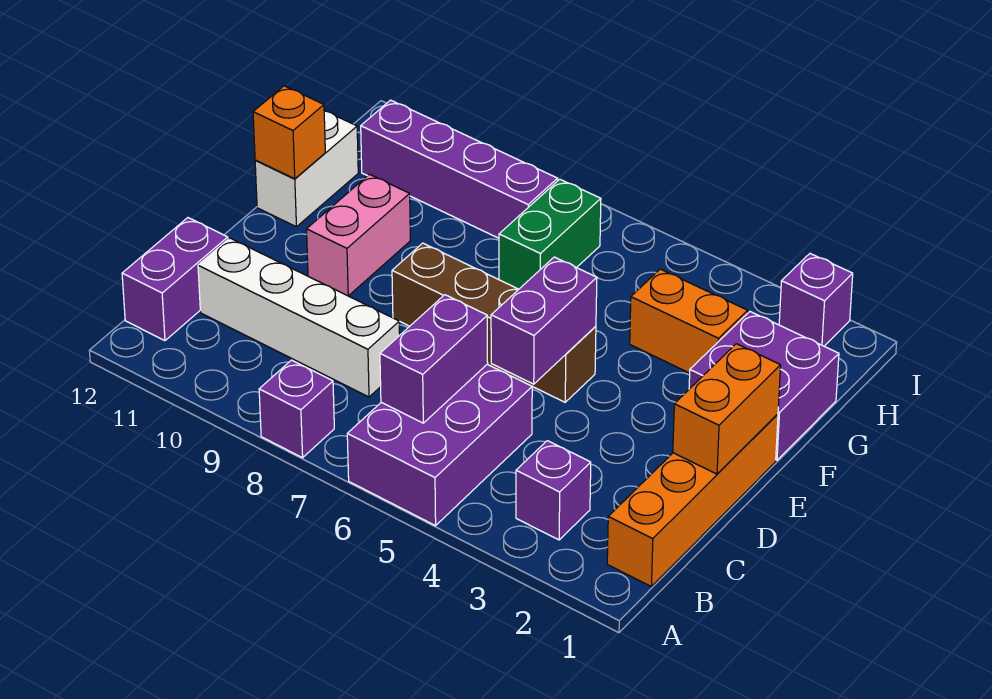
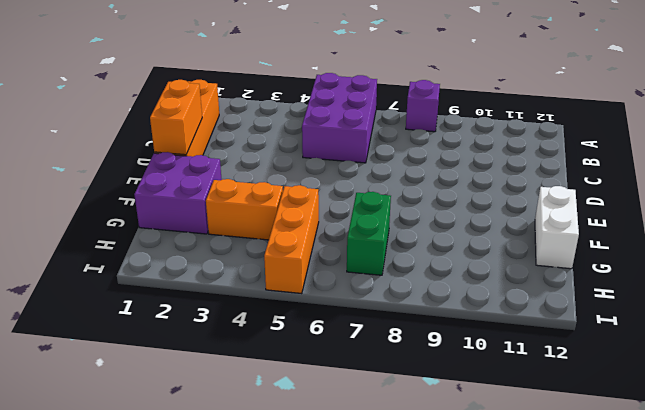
orange 1x3 brick [264,185,319,293] -> none
none -> purple 1x1 brick [516,441,591,540]
none -> purple 1x2 brick [122,218,228,341]
none -> white 1x4 brick [198,238,400,397]

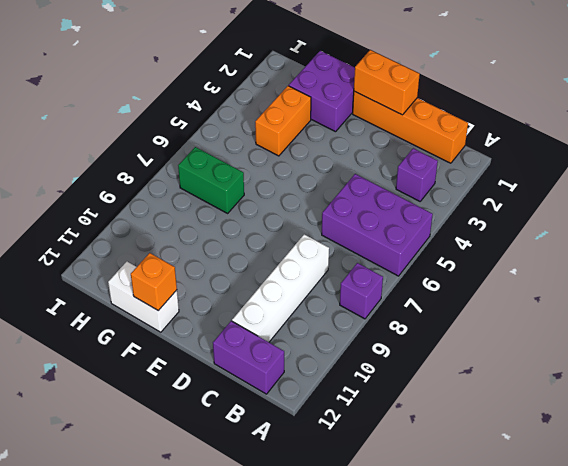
none -> brown 1x4 brick [392,243,596,402]
none -> pink 1x2 brick [307,174,410,296]
none -> purple 1x4 brick [361,100,558,238]

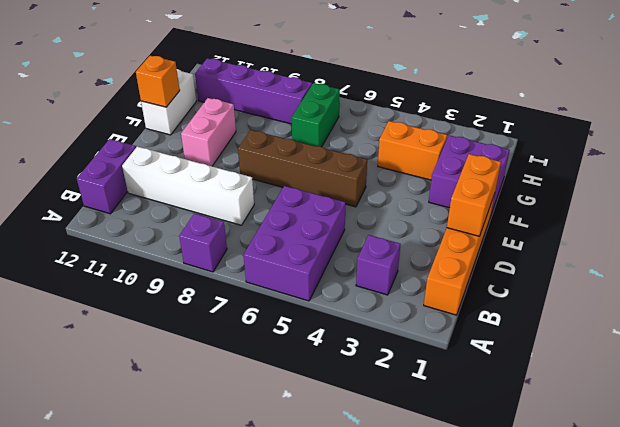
none -> purple 1x1 brick [779,254,853,346]
none -> purple 1x2 brick [380,295,488,423]
none -> purple 1x2 brick [491,257,597,384]

